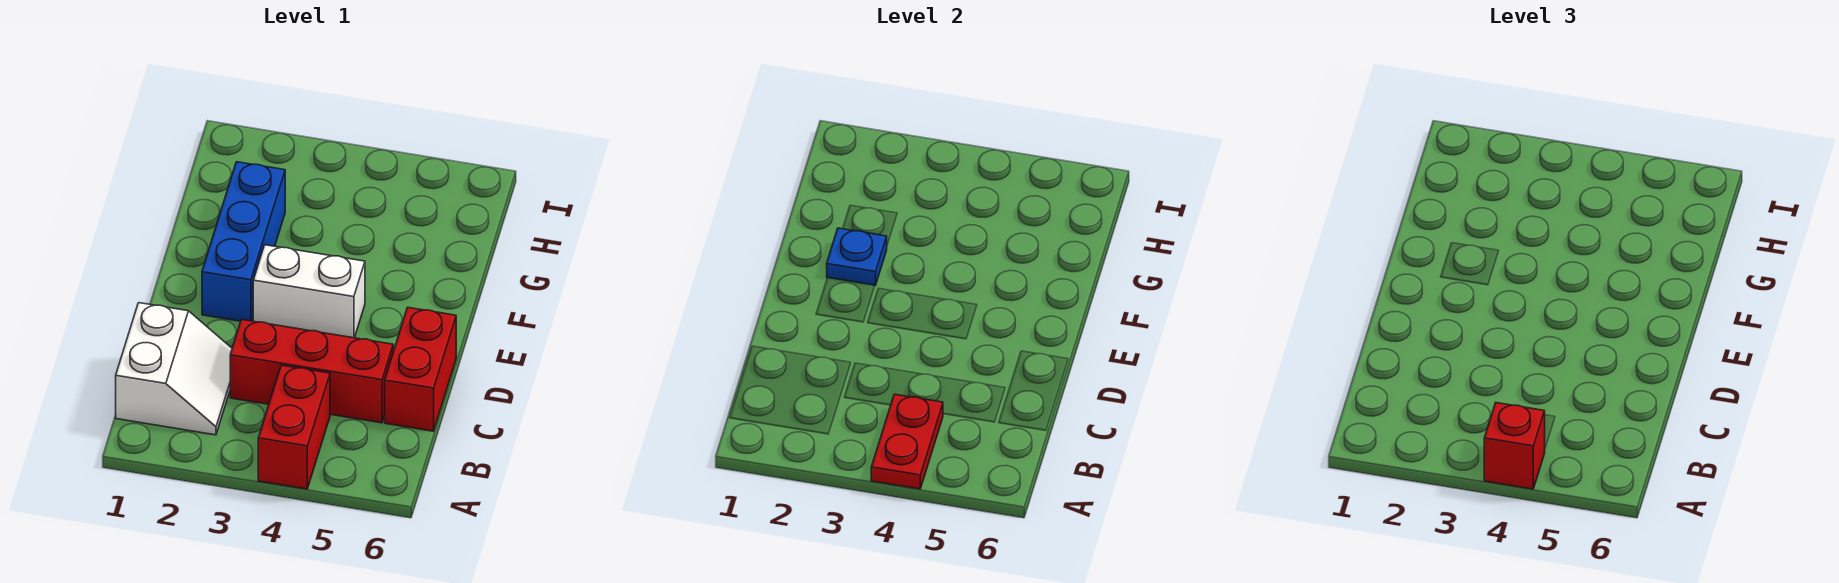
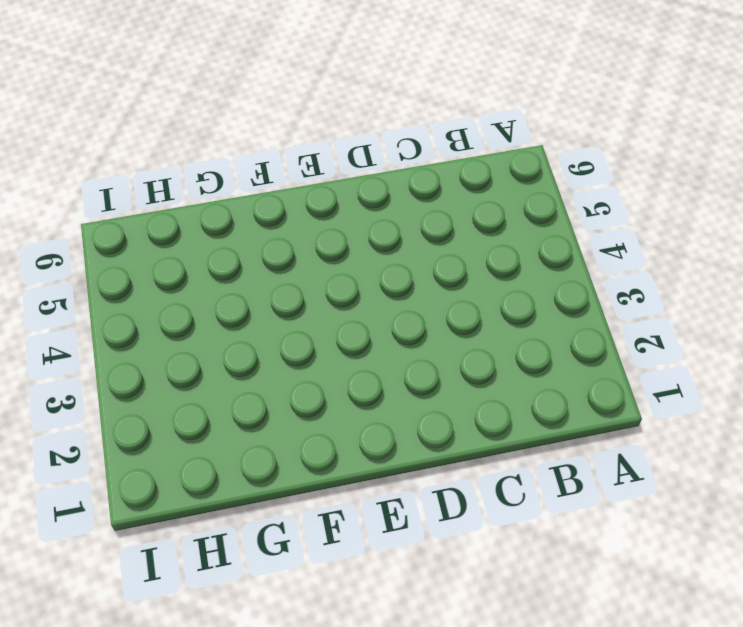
none -> red 1x2 brick [258,365,330,489]
none -> white 2x2 slope [116,303,232,435]

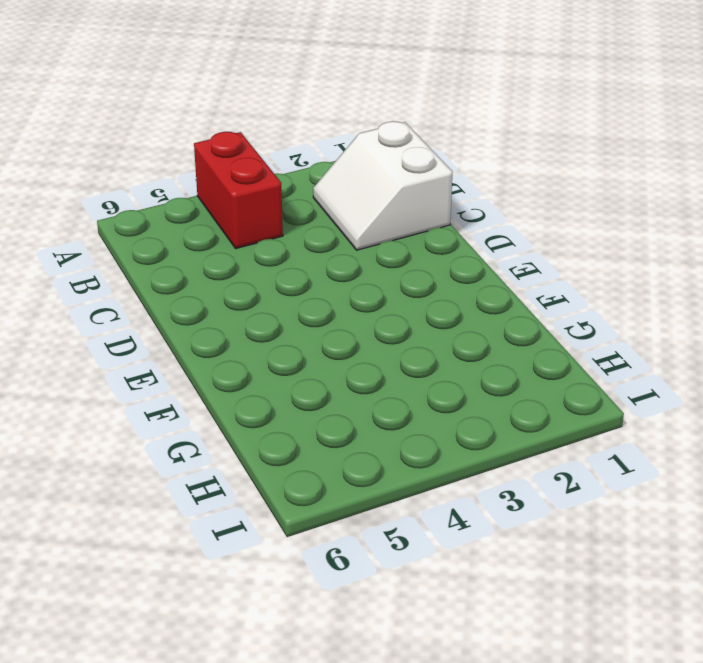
none -> red 1x3 brick [230,319,393,423]
none -> red 1x2 brick [385,307,456,431]

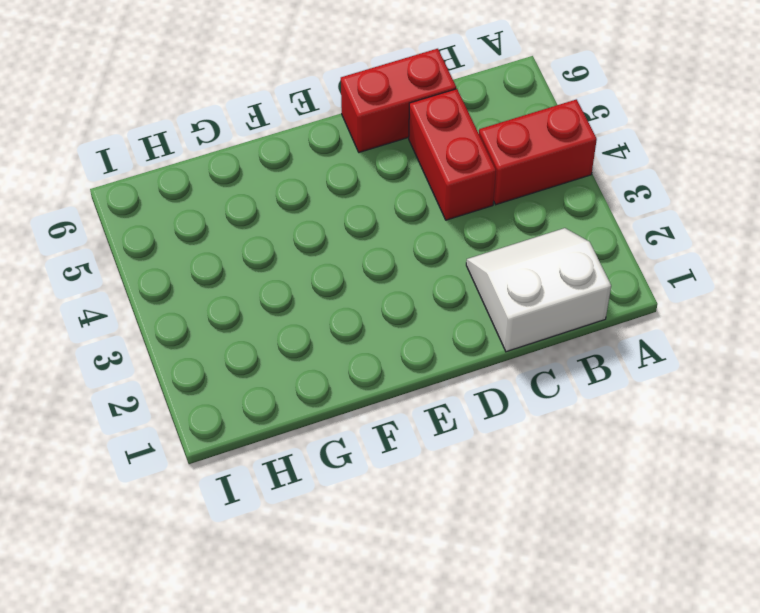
red 1x2 brick [409,89,496,220] -> red 1x3 brick [230,319,393,423]
none -> blue 1x3 brick [202,162,285,321]
none -> white 1x2 brick [253,245,365,338]

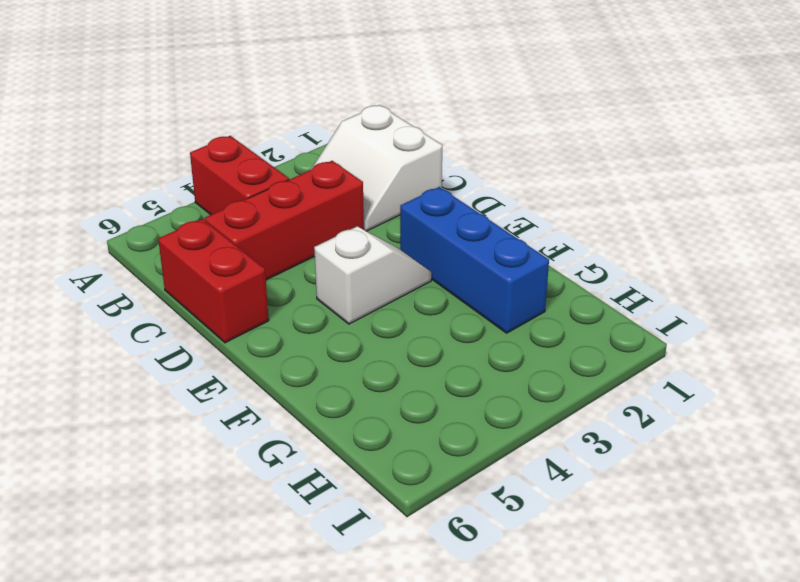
white 1x2 slope [314,227,431,324] -> white 1x2 brick [253,245,365,338]
none -> red 1x2 plate [871,394,943,489]
none -> blue 1x1 plate [827,228,887,285]

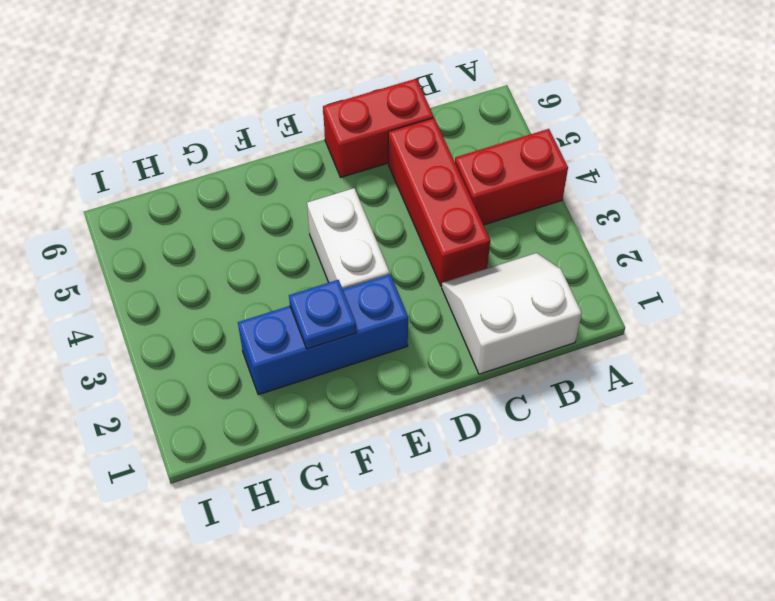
none -> red 1x2 plate [871,394,943,489]
none -> red 1x1 brick [1484,403,1545,489]

